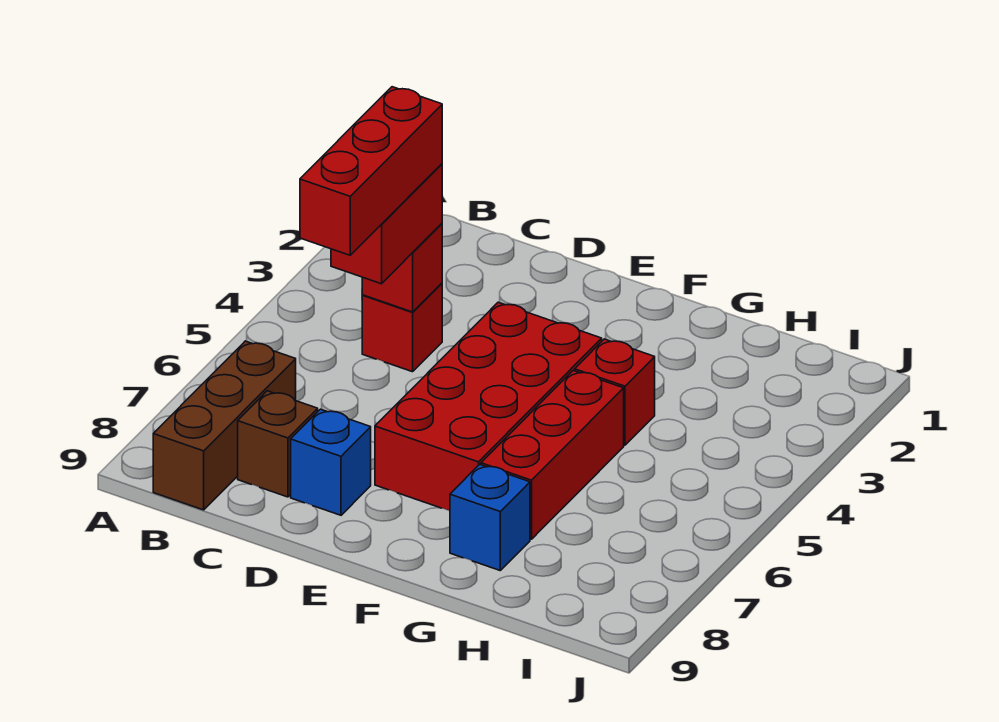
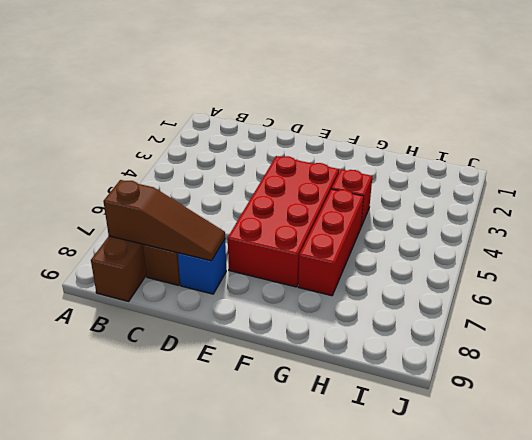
brown 1x3 slope [103,180,225,261] -> none
none -> red 1x1 brick [362,283,442,372]
none -> blue 1x1 brick [450,464,530,570]

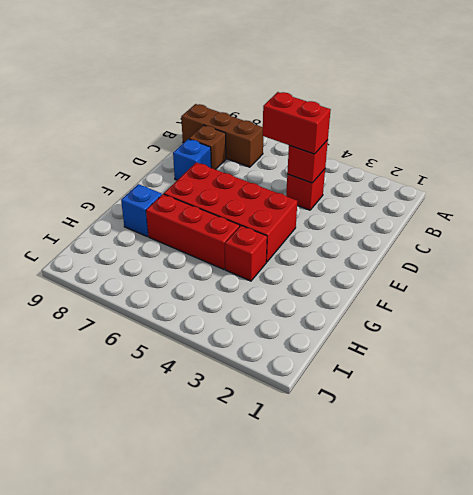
none -> red 1x3 brick [300,87,442,255]

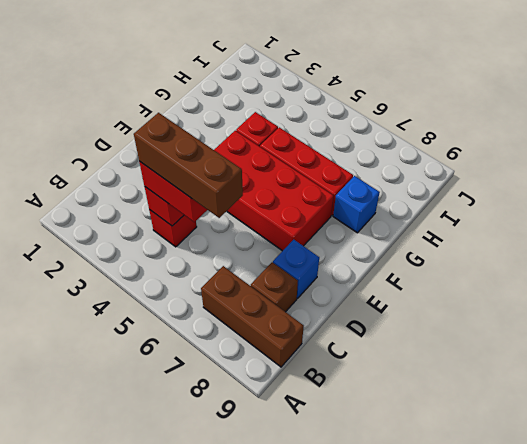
brown 1x3 brick [134,113,243,218] -> red 1x3 brick [300,87,442,255]

